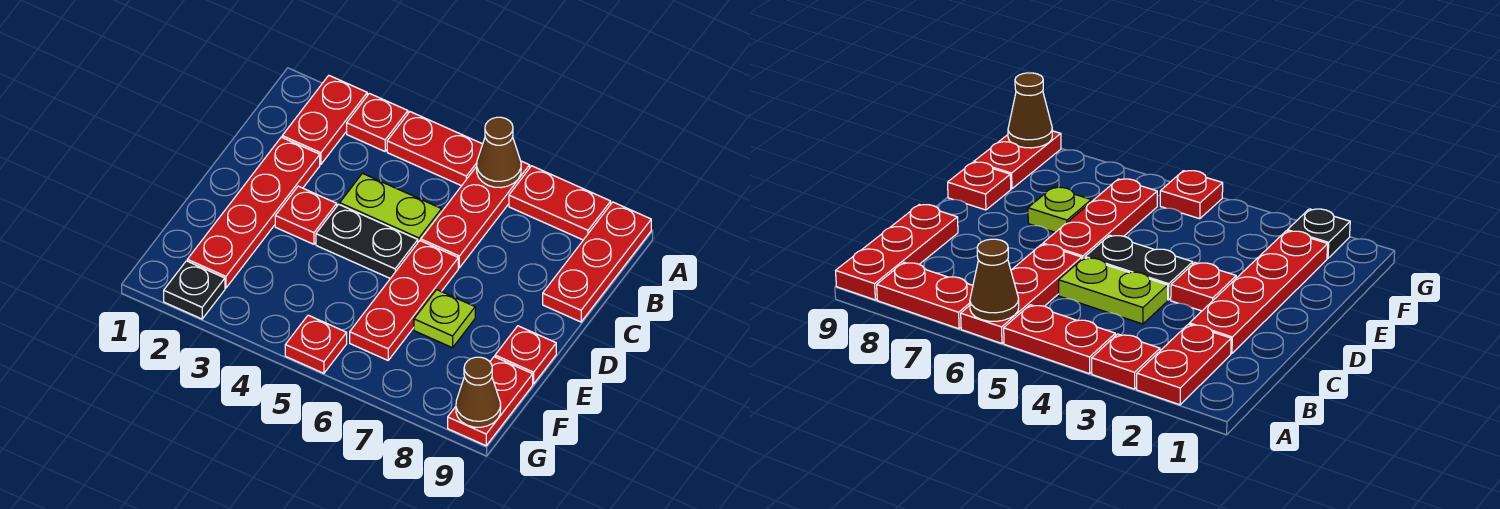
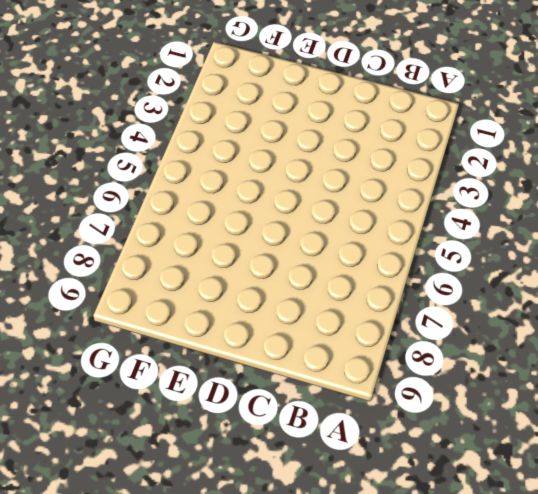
none -> red 1x2 plate [282,76,367,164]
none -> red 1x1 plate [347,93,408,151]
none -> red 1x2 plate [387,112,483,186]

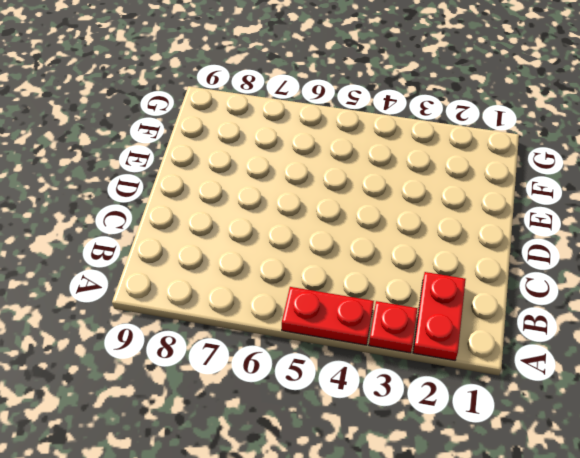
none -> red 1x3 plate [421,161,530,268]
none -> red 1x2 plate [509,166,611,240]
none -> red 1x3 plate [543,202,651,322]

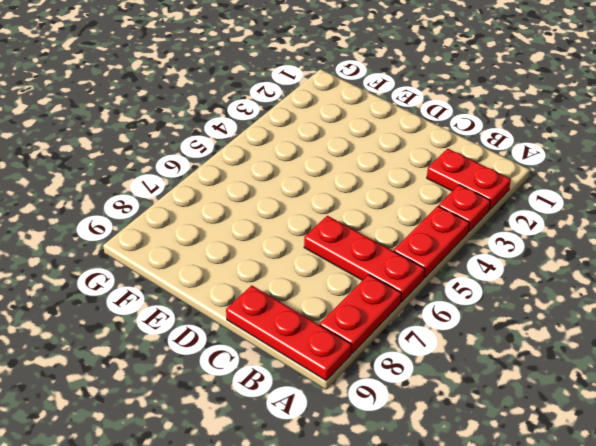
none -> red 1x4 plate [187,137,320,288]
none -> lime 1x2 plate [340,173,442,242]
none -> red 1x1 plate [275,186,337,244]

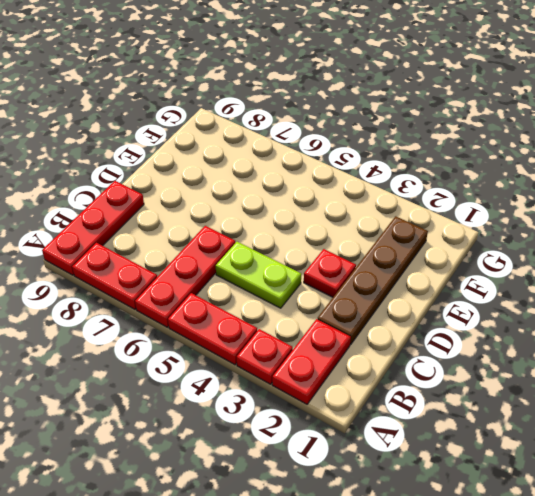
brown 1x4 plate [317,216,428,345] -> red 1x4 plate [187,137,320,288]
none -> black 1x2 plate [316,204,418,278]
none -> red 1x3 plate [350,241,458,360]
none -> lime 1x1 plate [414,290,475,348]

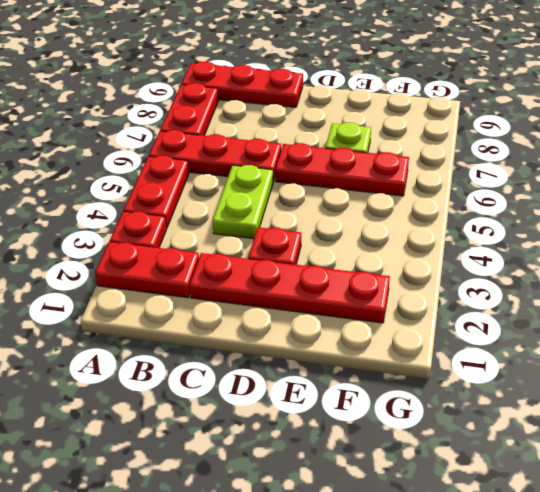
none -> black 1x2 plate [316,204,418,278]
none -> red 1x1 plate [495,326,556,384]
none -> red 1x2 plate [448,357,533,446]

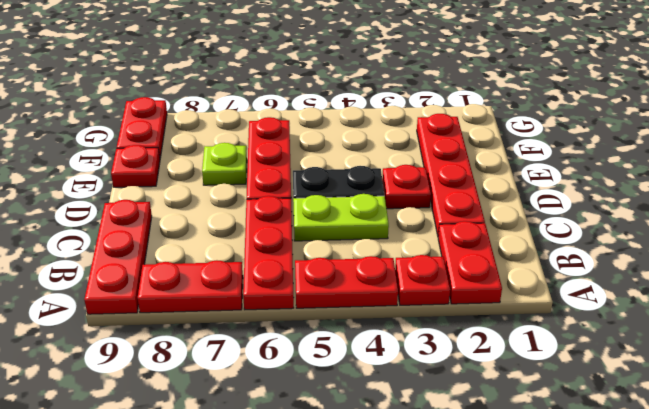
none -> black 1x1 plate [164,261,225,319]
none -> red 1x1 plate [285,315,347,373]
none -> brown 1x1 cone [477,117,521,188]

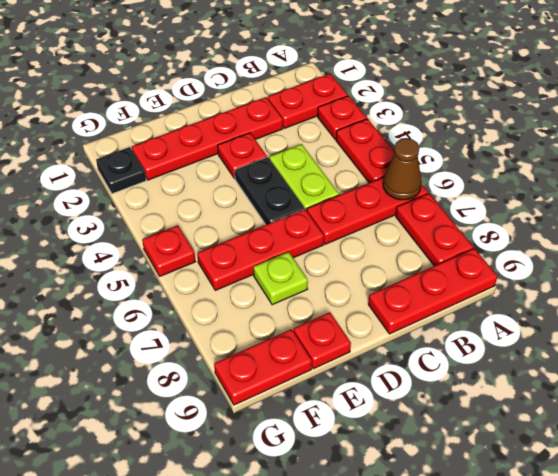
none -> brown 1x1 cone [456,357,501,427]

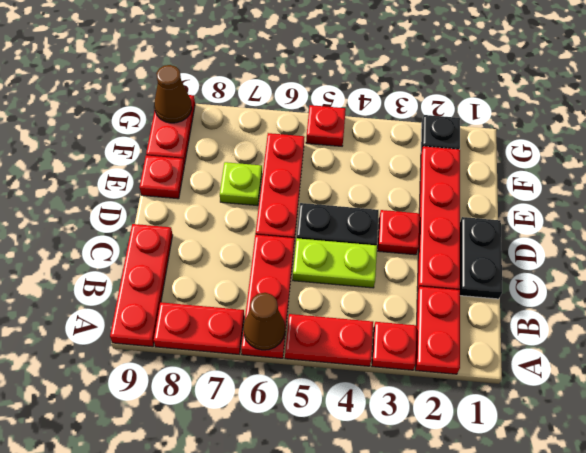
black 1x2 plate [460,217,502,299] -> none

